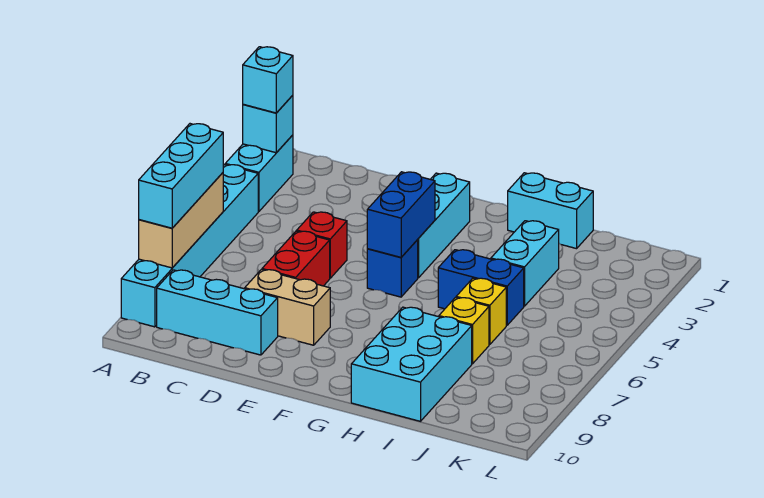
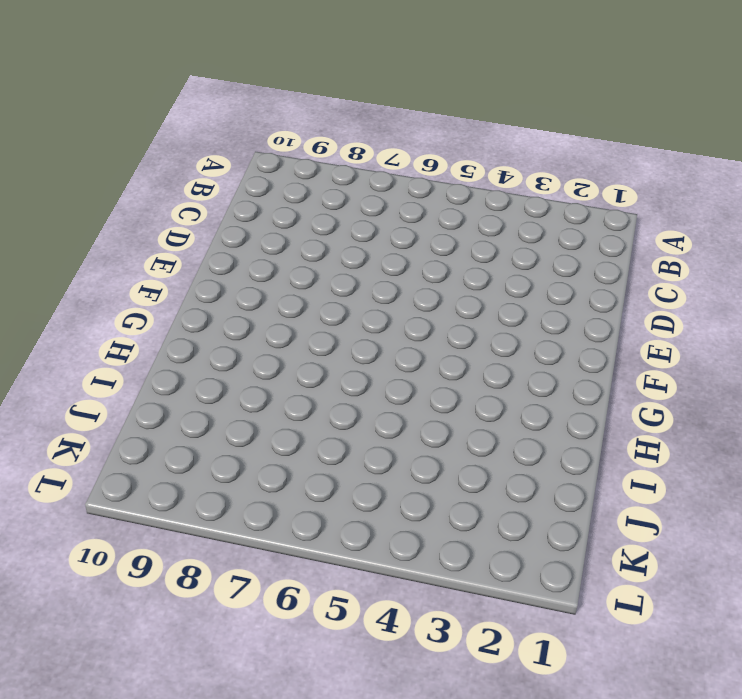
none -> cyan 1x2 brick [225,135,293,212]
none -> cyan 1x6 brick [121,164,258,327]
none -> cyan 1x3 brick [157,270,278,355]

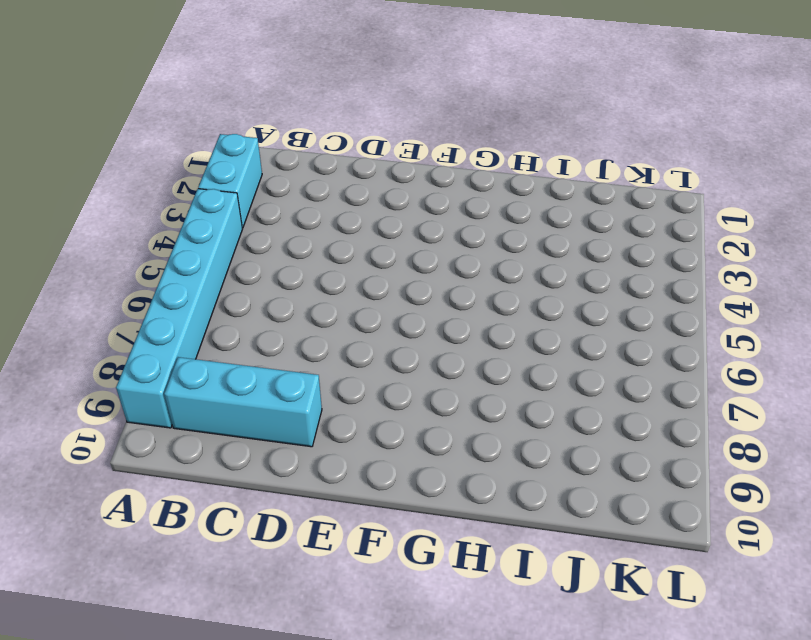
none -> red 1x1 brick [297,212,347,278]
none -> red 1x2 brick [262,231,330,286]
none -> tan 1x2 brick [245,270,330,345]

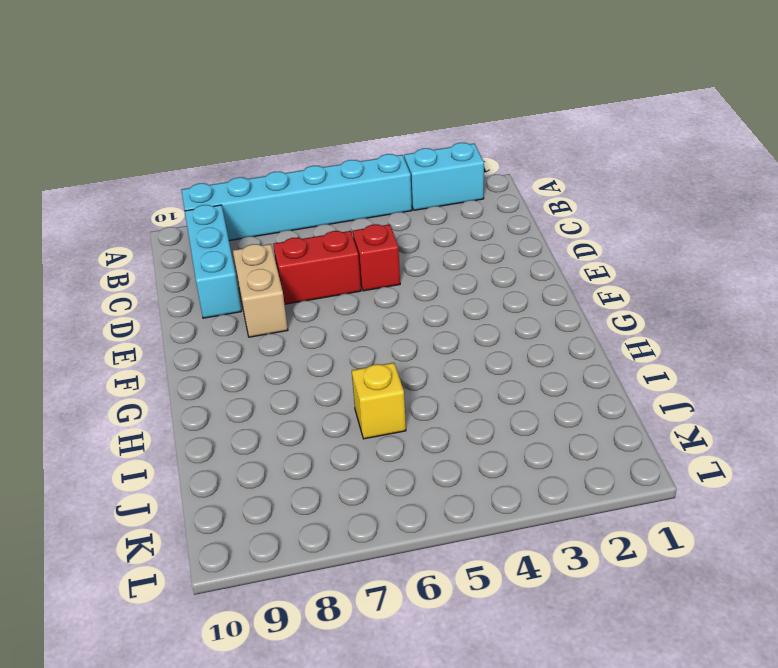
none -> cyan 1x3 brick [417,173,470,278]
none -> blue 1x1 brick [367,240,418,297]
none -> cyan 1x2 brick [508,173,593,249]

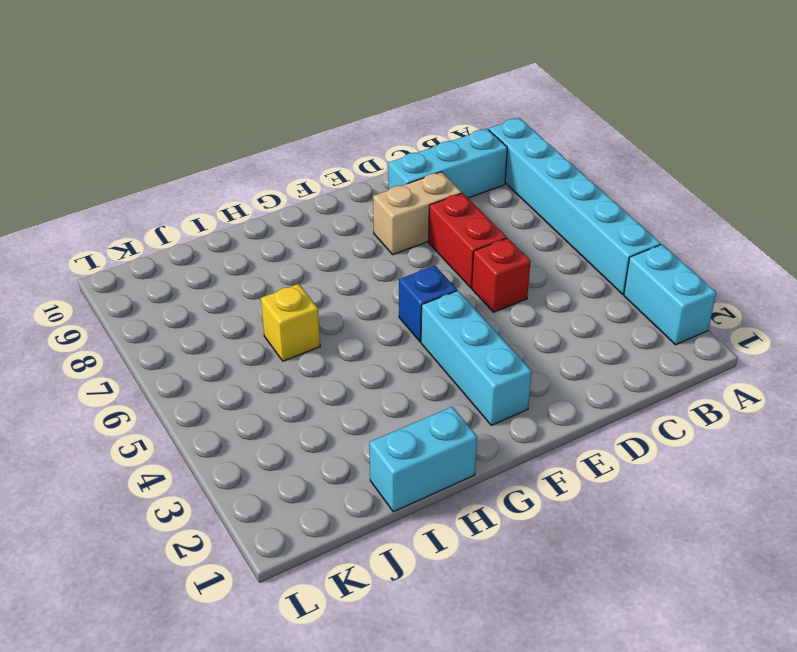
none -> blue 1x2 brick [438,250,524,325]
none -> cyan 2x3 brick [351,307,472,421]
none -> cyan 1x2 brick [491,221,559,306]

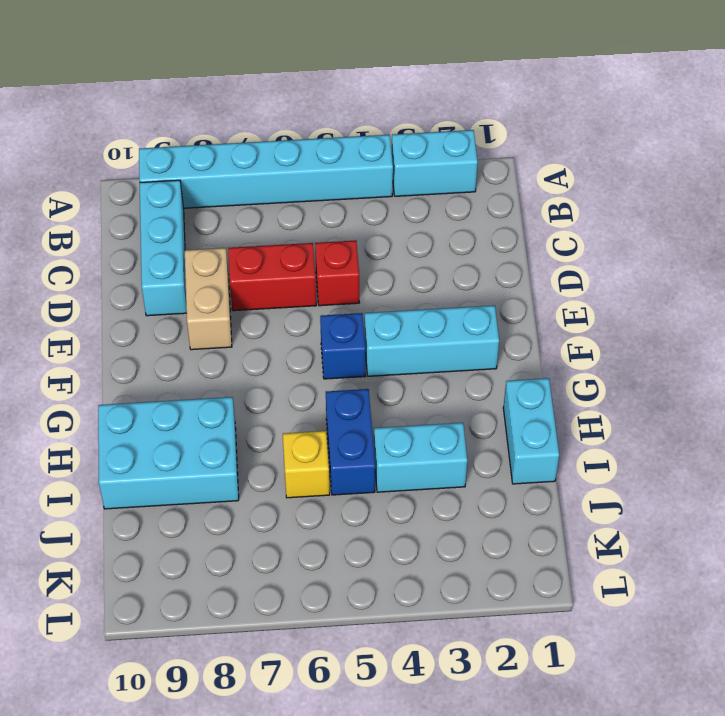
none -> yellow 1x1 brick [439,297,489,364]
none -> cyan 1x1 brick [243,95,293,153]
none -> tan 1x3 brick [139,173,223,268]

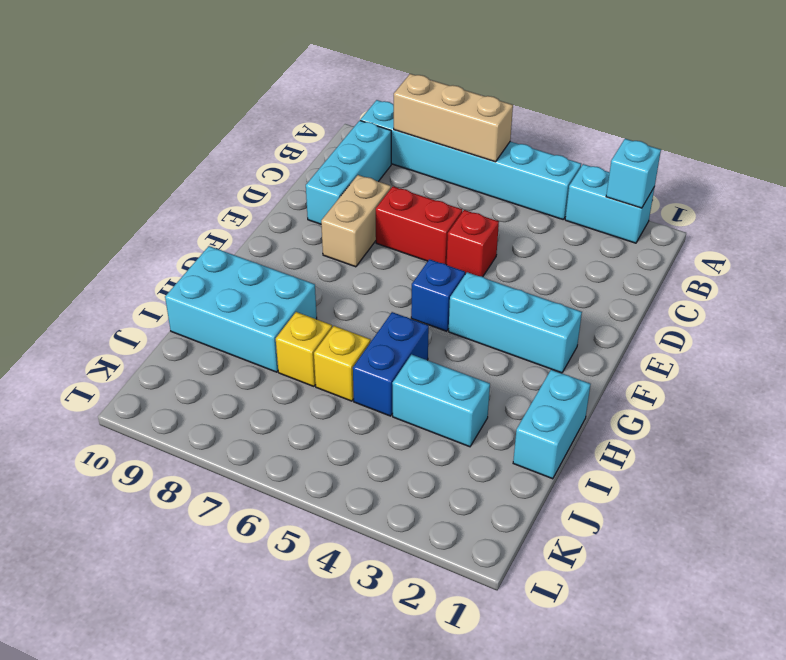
none -> blue 1x2 brick [367,172,435,257]
none -> cyan 1x1 brick [243,47,293,113]
none -> cyan 1x3 brick [139,124,223,228]

